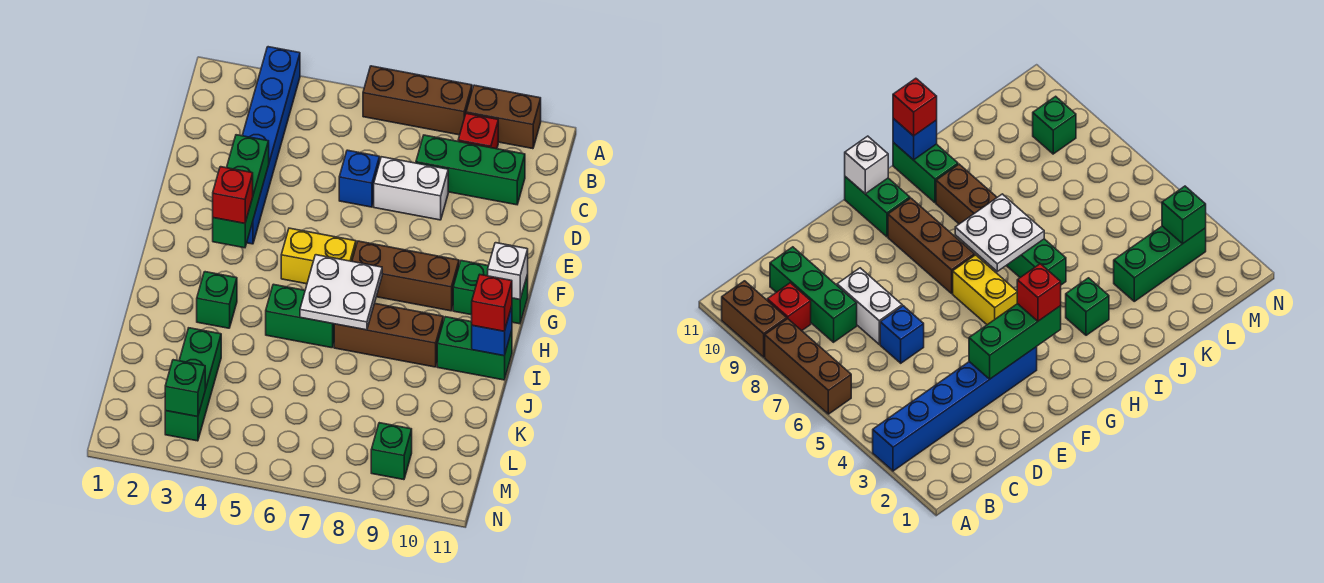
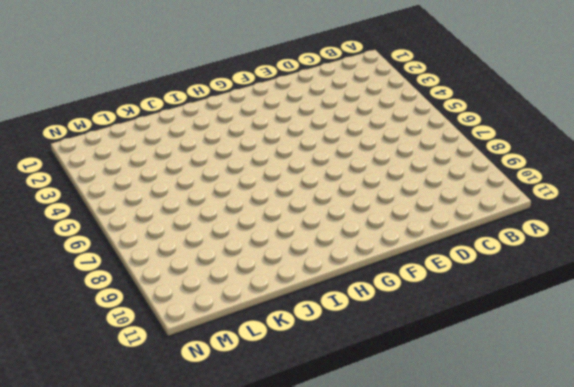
none -> blue 1x6 brick [242,47,300,244]
none -> brown 1x3 brick [363,66,472,135]
none -> brown 1x2 brick [466,85,541,149]

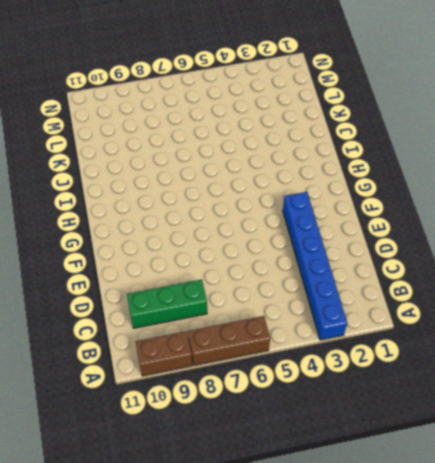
none -> red 1x1 brick [458,113,498,149]
none -> blue 1x1 brick [339,150,380,207]
none -> white 1x2 brick [374,157,448,220]

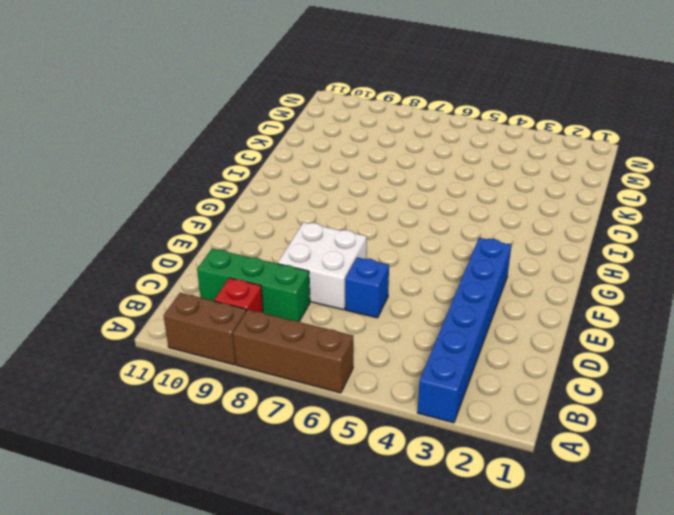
white 2x2 brick [278,222,367,310] -> white 1x2 brick [374,157,448,220]
none -> yellow 1x2 brick [281,228,356,284]
none -> brown 1x3 brick [352,241,459,311]
none -> green 1x2 brick [453,261,528,324]

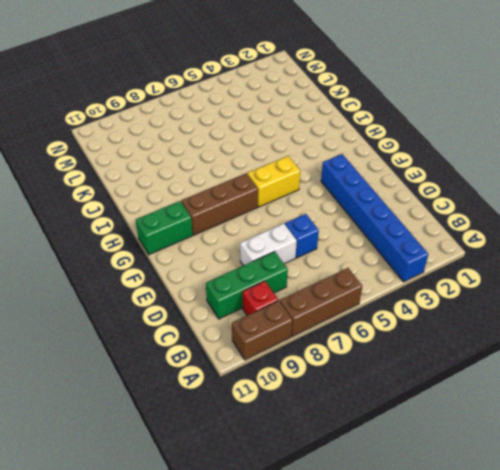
none -> green 1x1 brick [197,272,237,328]
none -> green 1x2 brick [266,284,334,348]
none -> brown 1x3 brick [334,303,443,367]

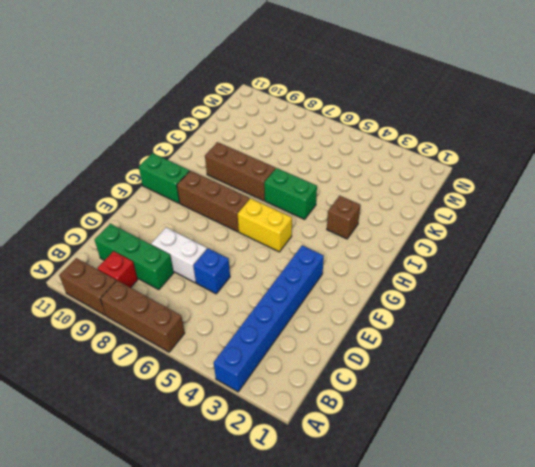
brown 1x1 brick [327,196,361,239] -> green 1x1 brick [197,272,237,328]
none -> green 1x2 brick [437,317,512,380]
none -> green 1x3 brick [165,328,221,441]
none -> green 1x1 brick [371,423,412,480]

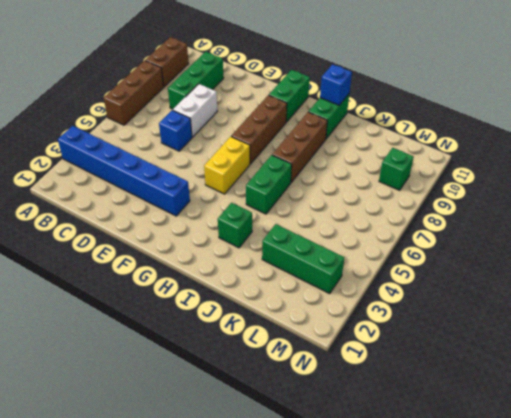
none -> red 1x1 brick [458,113,498,149]
none -> green 1x3 brick [213,135,269,248]
none -> white 1x1 brick [488,243,528,299]

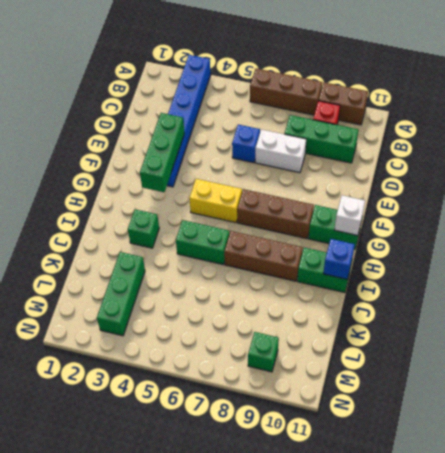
none -> white 2x2 plate [300,255,382,330]
none -> green 1x1 brick [165,360,205,417]
none -> red 1x1 brick [213,167,253,223]

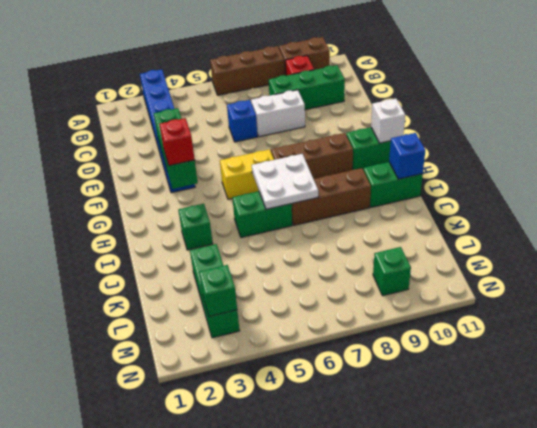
none -> red 1x1 brick [472,275,512,331]

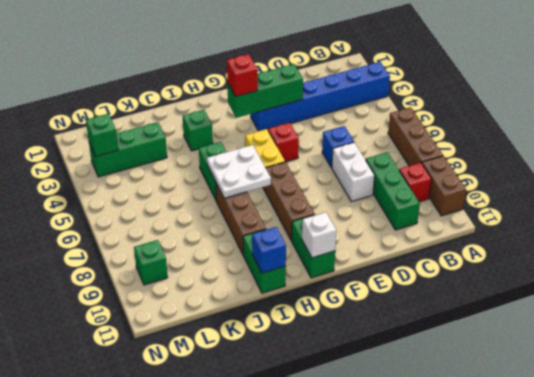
red 1x1 brick [268,123,299,162] -> red 1x1 brick moved to [472,275,512,331]

